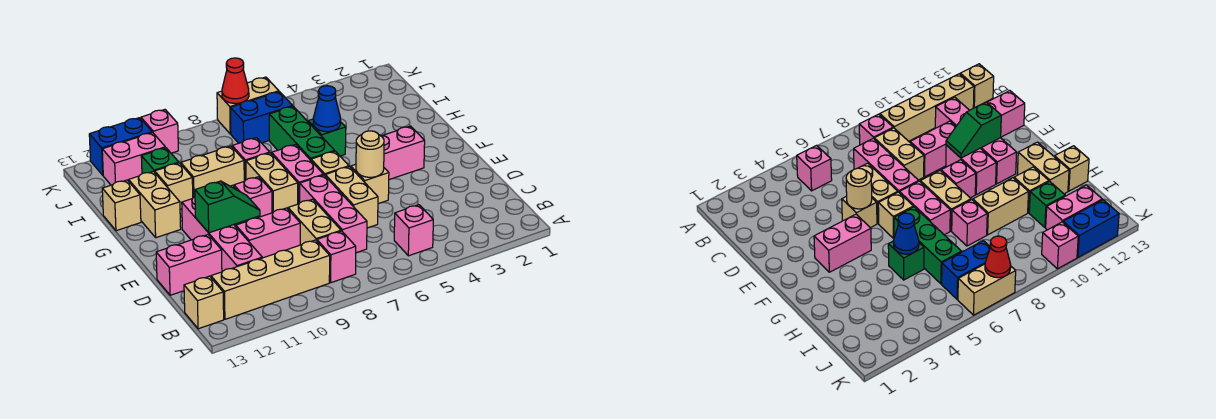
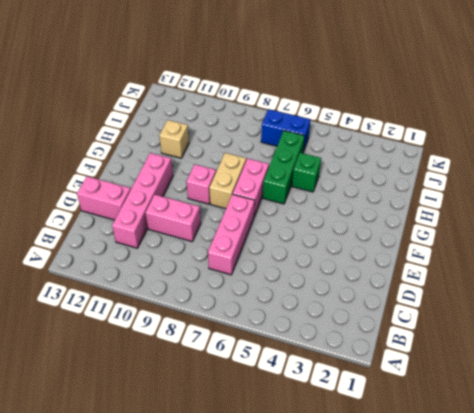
none -> pink 1x1 brick [394,205,433,256]
none -> pink 1x1 brick [317,231,356,283]
none -> tan 1x4 brick [211,240,330,319]
none -> tan 1x1 brick [184,276,224,329]

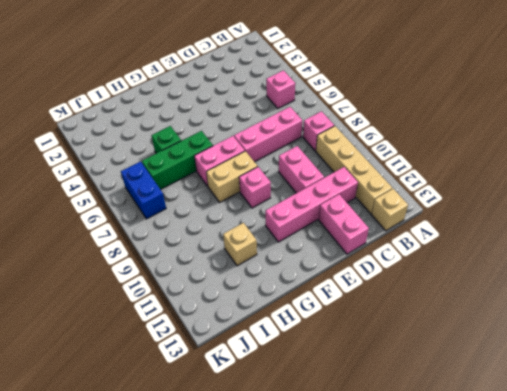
none -> tan 1x2 brick [288,199,341,245]
none -> tan 1x2 brick [325,166,378,228]
none -> tan 1x1 brick [351,164,389,204]
none -> pink 1x2 brick [946,145,996,195]

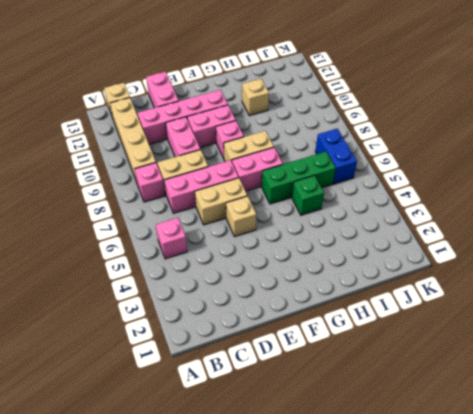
none -> pink 1x2 brick [380,126,425,180]
none -> tan 1x1 brick [311,151,349,175]
none -> tan 1x2 brick [129,171,181,238]
none -> pink 1x1 brick [232,138,270,181]

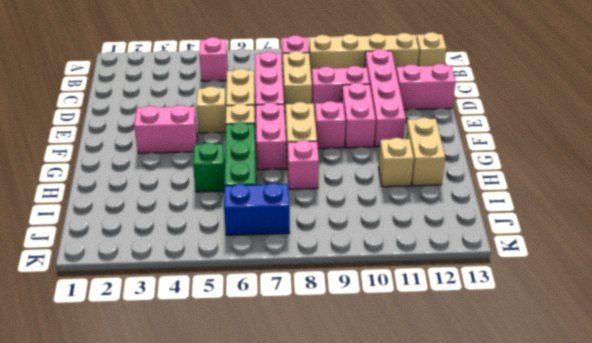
none -> tan 1x2 brick [181,146,244,198]
none -> tan 1x1 brick [102,180,141,231]
none -> green 1x1 brick [141,148,179,174]
none -> pink 1x2 brick [102,133,165,185]

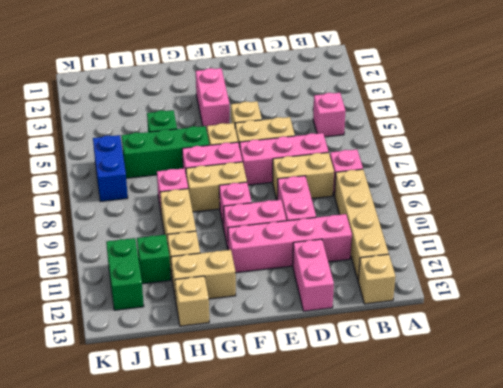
green 1x2 brick [106,238,144,310] -> pink 1x2 brick [102,133,165,185]
none -> tan 1x2 brick [217,77,279,134]
none -> pink 1x1 brick [141,110,178,153]
none -> blue 1x2 brick [89,118,152,175]
none -> tan 1x1 round brick [356,131,384,177]

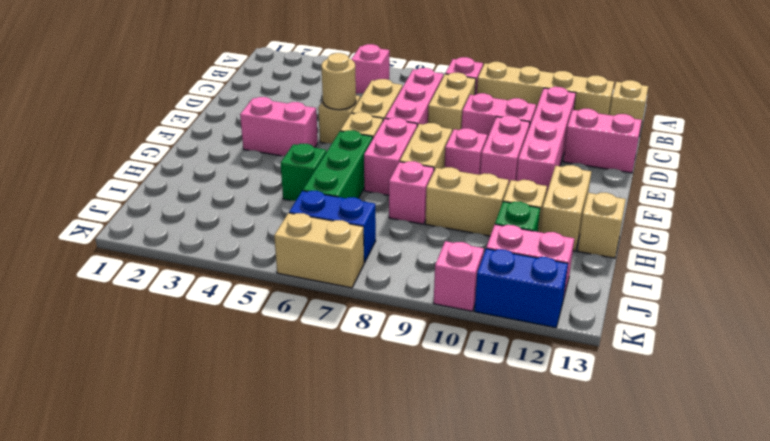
none -> green 1x2 slope [195,181,260,233]
none -> blue 1x1 cone [313,86,341,132]
none -> red 1x1 cone [222,58,249,103]

